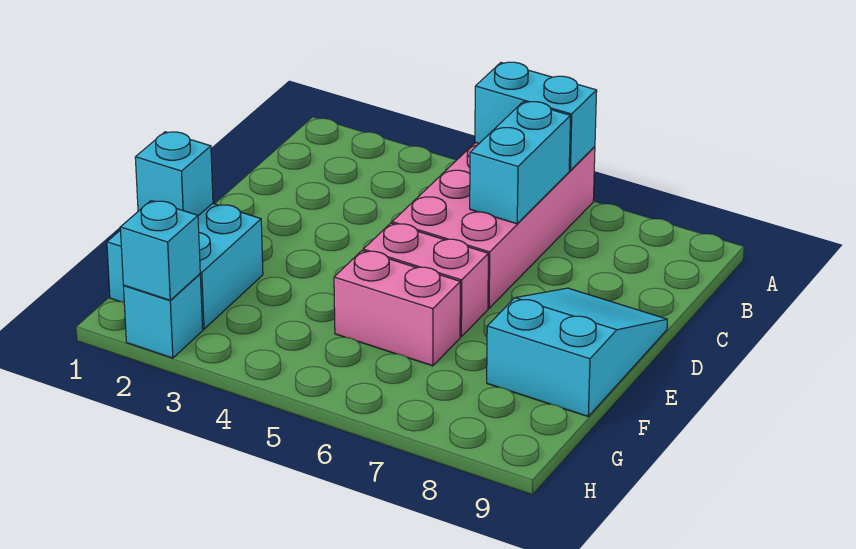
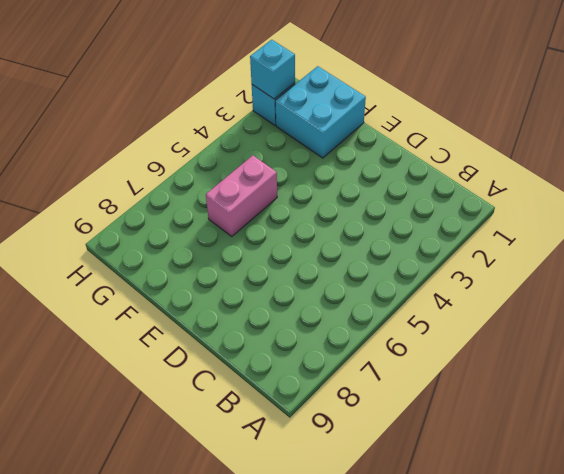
none -> pink 2x4 brick [392,142,595,308]
none -> cyan 2x3 slope [487,288,667,416]

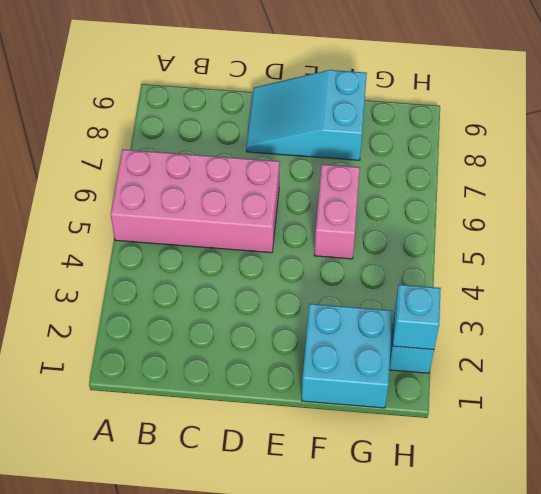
none -> pink 1x2 brick [363,223,488,337]
none -> cyan 1x2 brick [475,62,597,170]

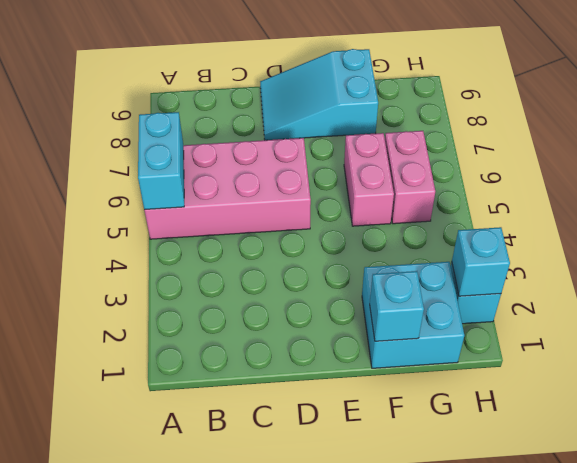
pink 1x2 brick [385,131,435,224] -> pink 1x2 brick moved to [363,223,488,337]
none -> cyan 1x2 brick [470,102,571,224]

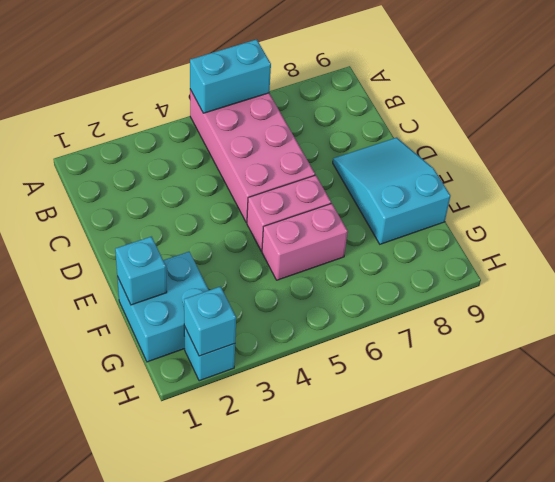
none -> cyan 1x2 brick [470,102,571,224]

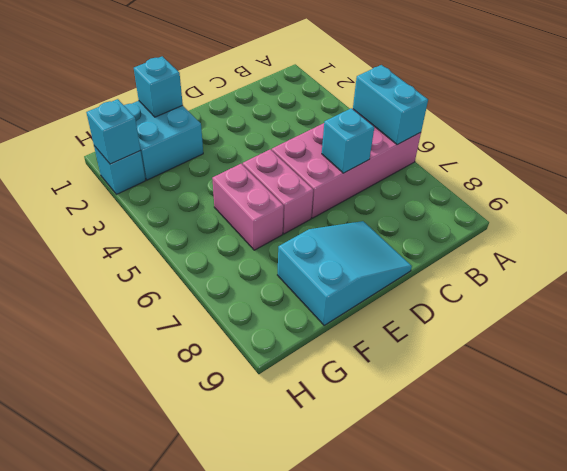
cyan 1x1 brick [322,108,374,173] -> cyan 1x2 brick [470,102,571,224]

